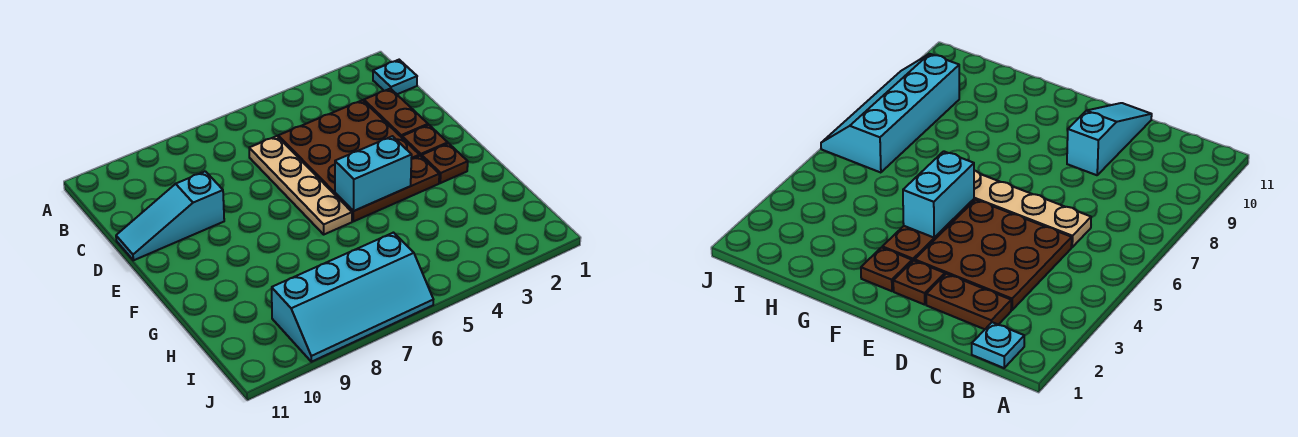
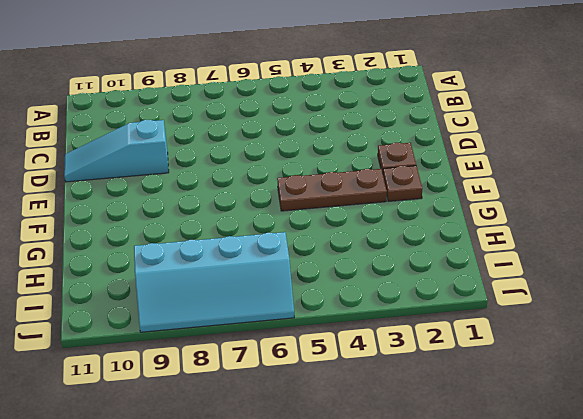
none -> cyan 1x1 plate [373,60,417,94]
none -> brown 1x2 plate [364,89,428,137]

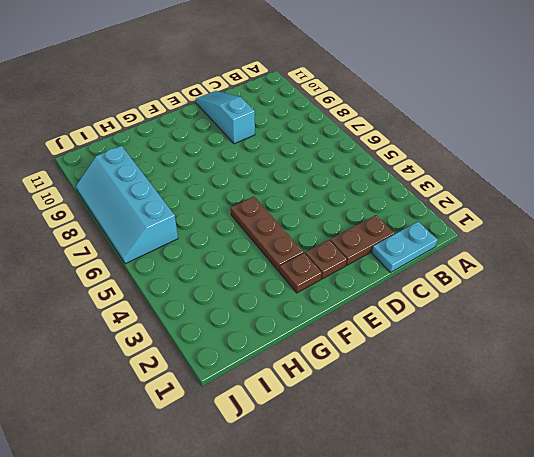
cyan 1x2 plate [372,222,438,272] -> cyan 1x1 plate [373,60,417,94]
none -> brown 3x3 plate [278,100,419,194]
none -> tan 1x4 plate [249,136,352,234]

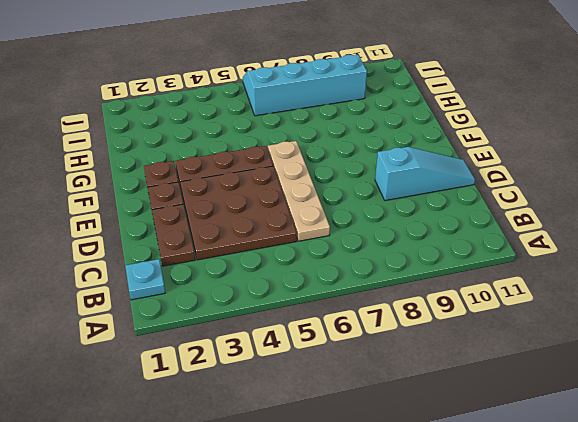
none -> cyan 1x2 brick [335,136,412,211]

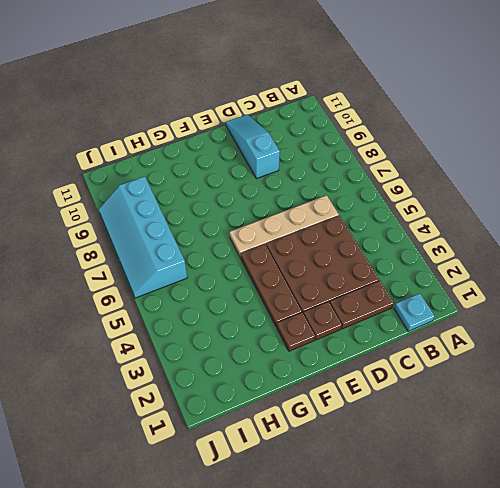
none -> cyan 1x2 brick [335,136,412,211]

